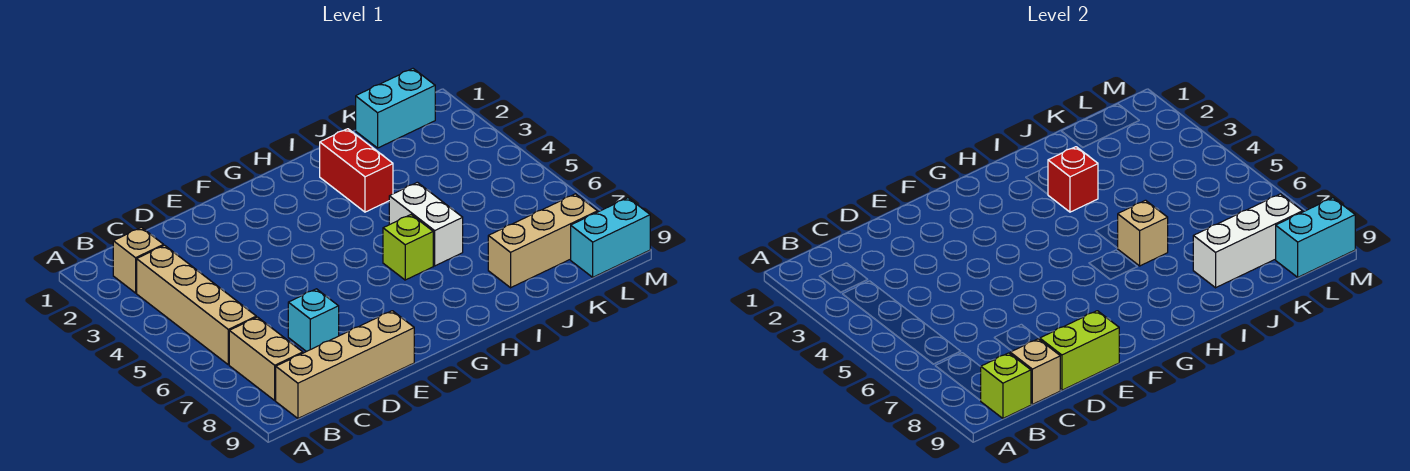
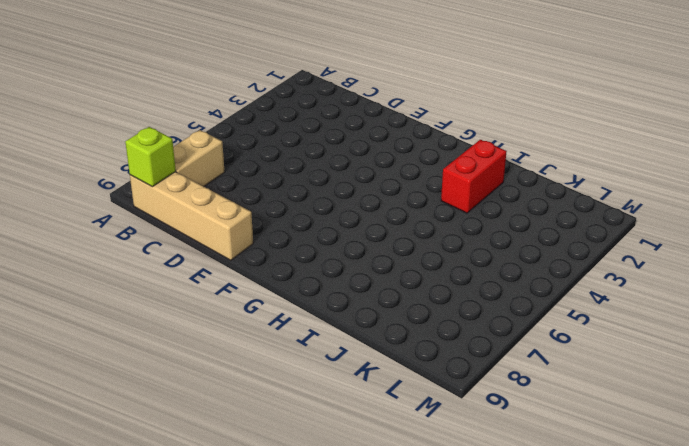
none -> tan 1x1 brick [113,227,164,293]
none -> tan 1x4 brick [137,245,256,365]
none -> cyan 1x1 brick [288,289,339,352]

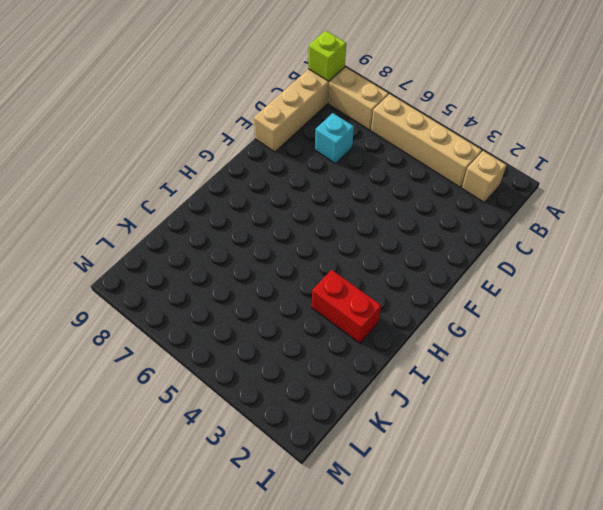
none -> lime 1x1 brick [383,215,433,280]
none -> white 1x2 brick [389,182,463,266]
none -> tan 1x3 brick [488,194,598,288]

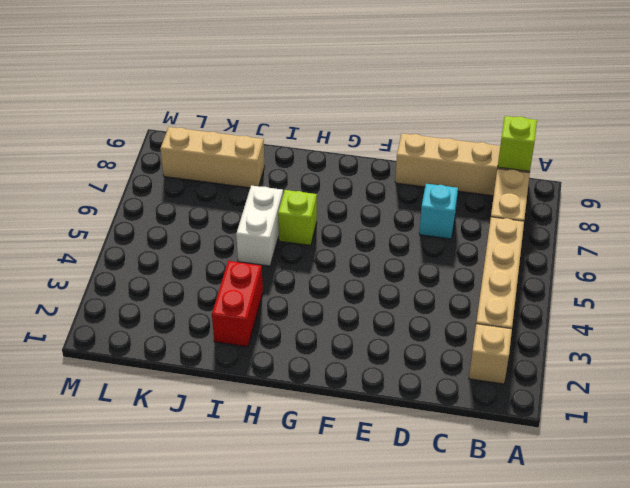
none -> cyan 1x2 brick [356,69,435,148]
none -> cyan 1x2 brick [571,198,650,277]
none -> tan 1x1 brick [1010,339,1061,404]

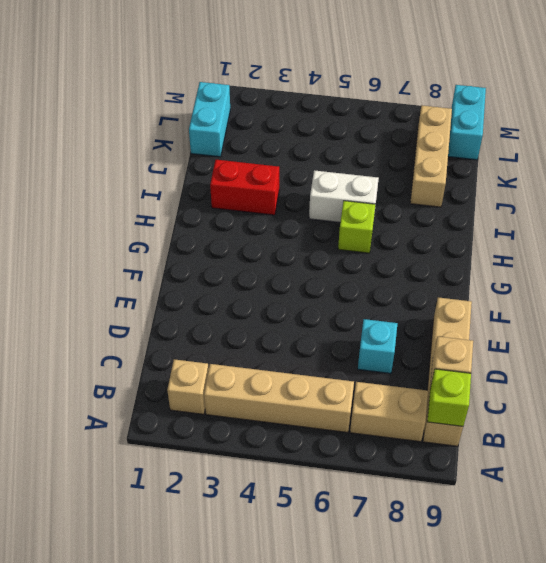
none -> lime 1x2 brick [1040,311,1119,390]
none -> red 1x1 brick [1048,147,1098,212]
none -> tan 1x1 brick [1118,200,1168,266]

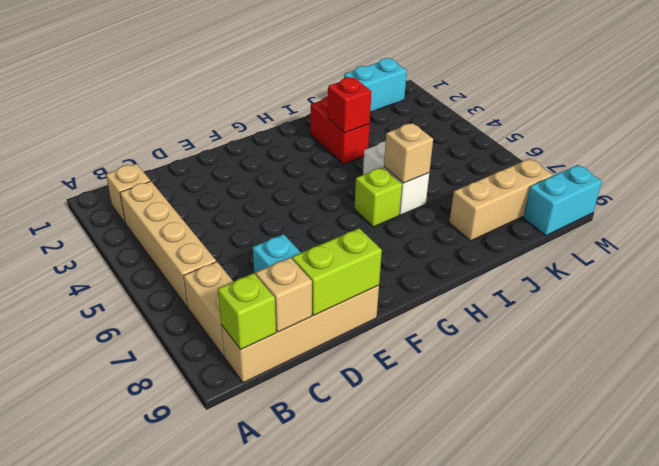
none -> white 1x3 brick [1193,194,1303,288]
none -> cyan 1x2 brick [1276,198,1355,277]

